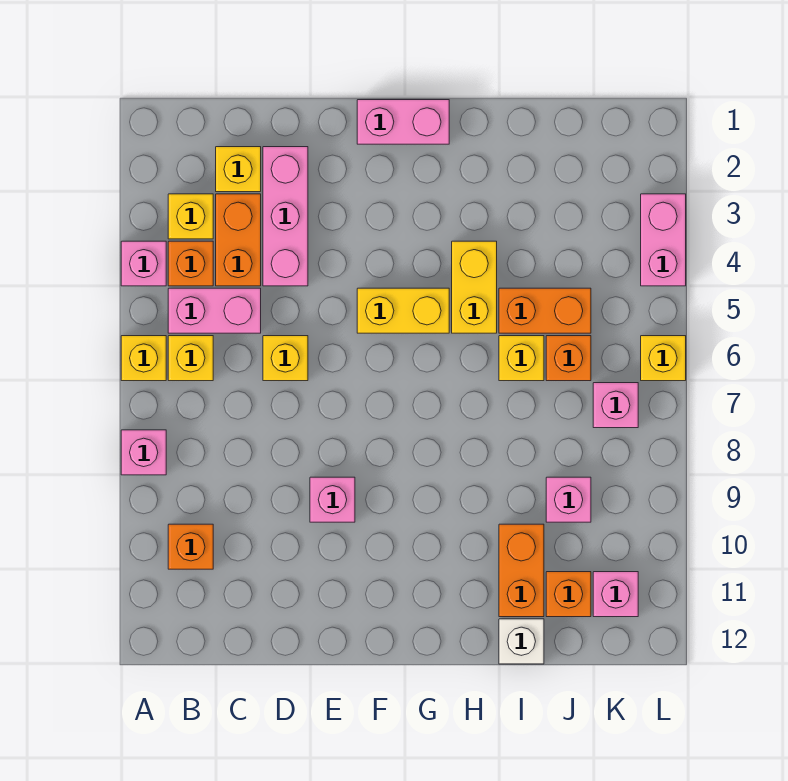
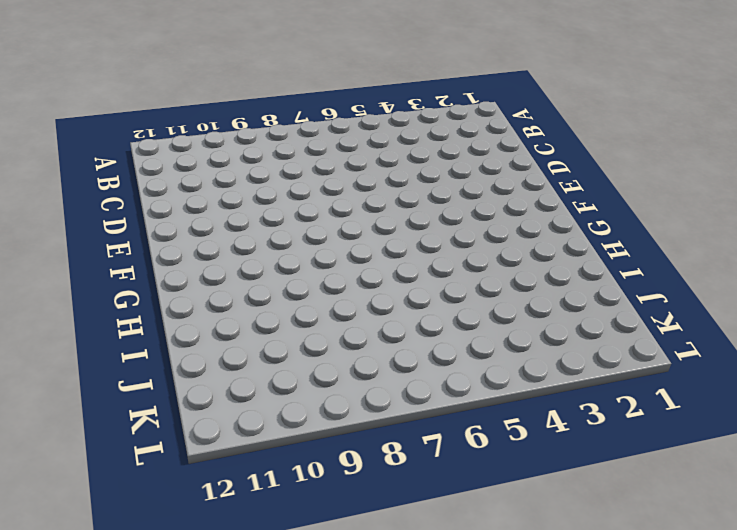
none -> pink 1x1 brick [121,241,166,286]
none -> yellow 1x1 brick [121,336,166,381]
none -> pink 1x1 brick [121,430,166,475]

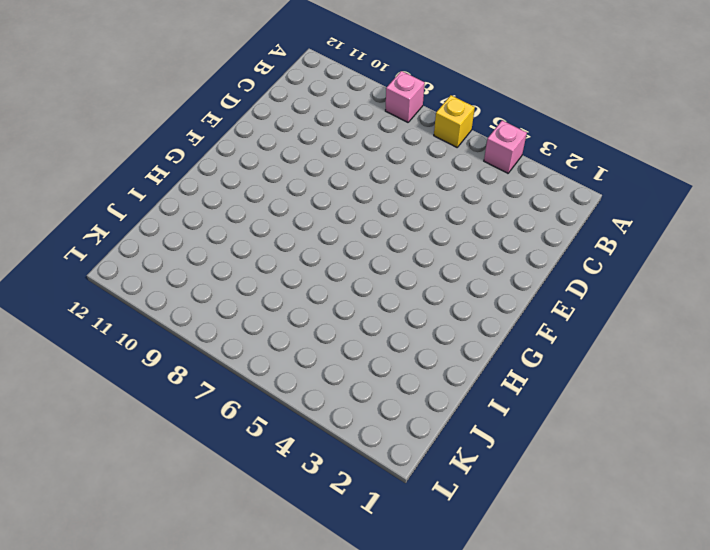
none -> yellow 1x1 brick [168,194,213,239]
none -> orange 1x1 brick [168,241,213,286]
none -> pink 1x2 brick [168,288,261,333]

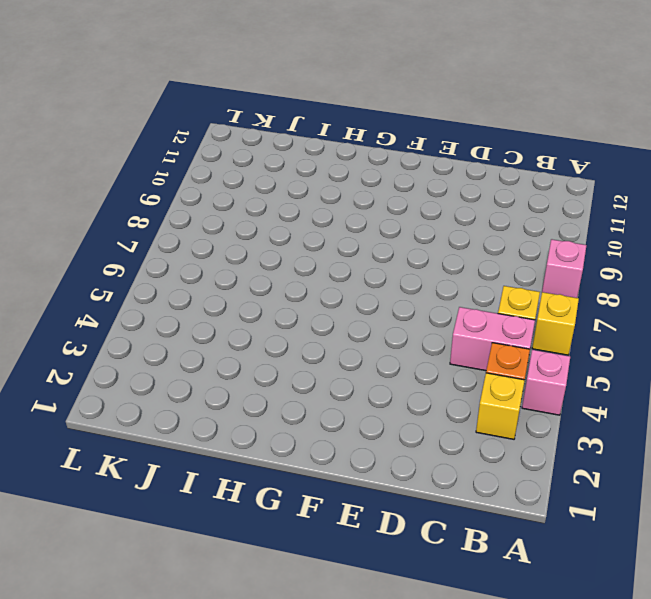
none -> orange 1x1 brick [168,524,213,569]
none -> yellow 1x1 brick [216,147,261,192]
none -> orange 1x2 brick [216,194,261,286]

